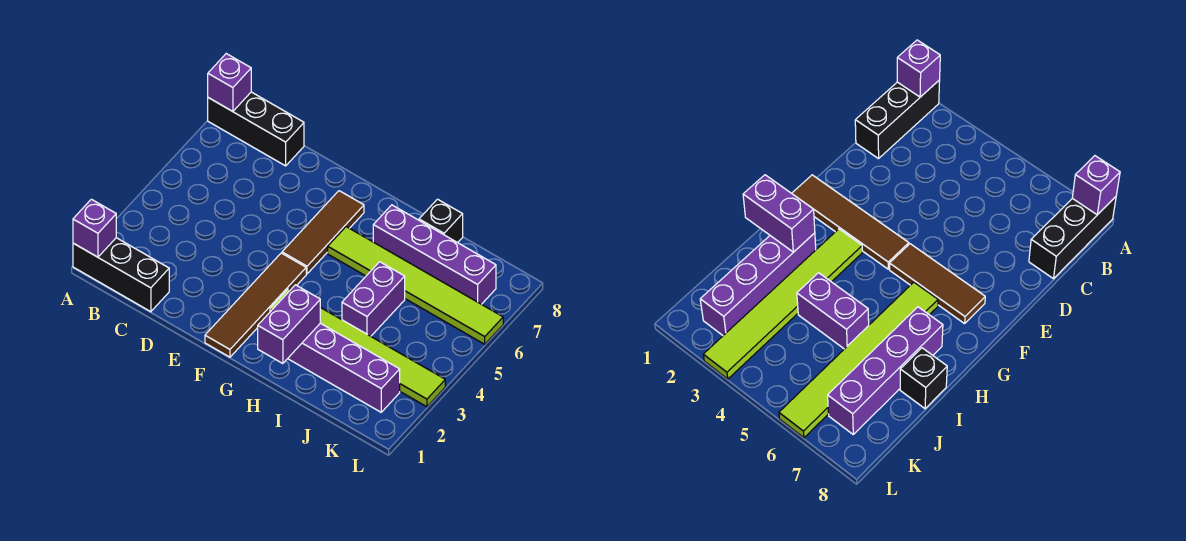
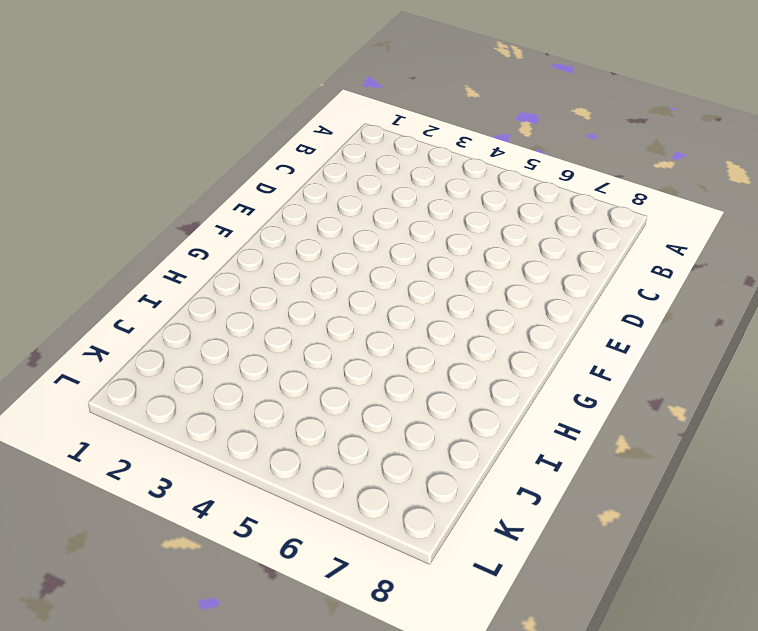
none -> black 1x3 brick [73,238,169,312]
none -> black 1x3 brick [208,92,304,166]
none -> brown 1x4 tile [205,253,306,357]

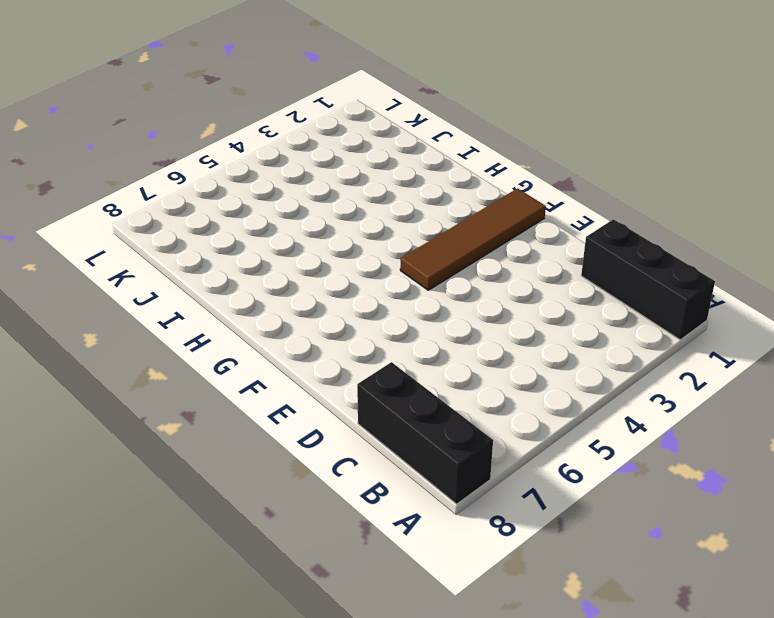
none -> brown 1x3 tile [282,191,364,274]
none -> lime 1x6 tile [270,289,445,407]
none -> lime 1x6 tile [328,227,503,344]

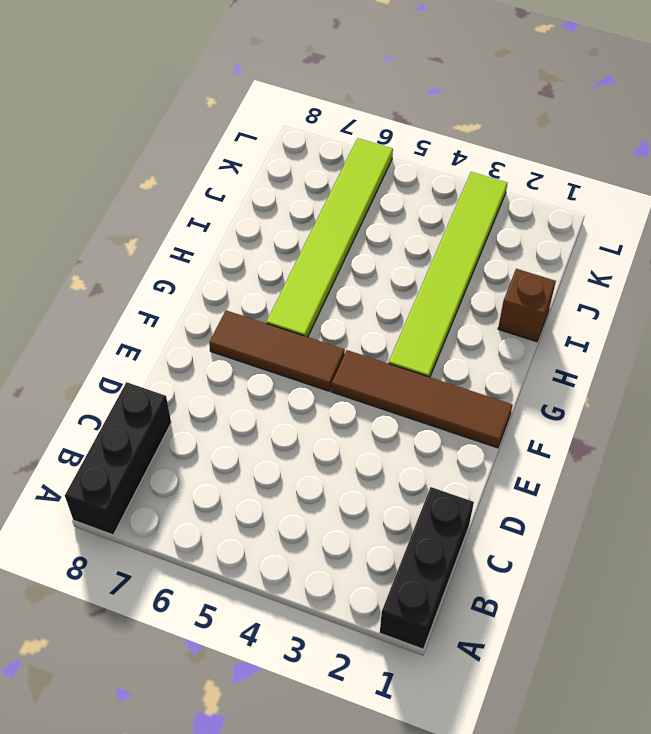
brown 1x1 brick [498,269,556,342] -> none
none -> purple 1x4 brick [288,323,400,412]
none -> purple 1x4 brick [373,205,496,304]
none -> purple 1x2 brick [342,262,405,336]

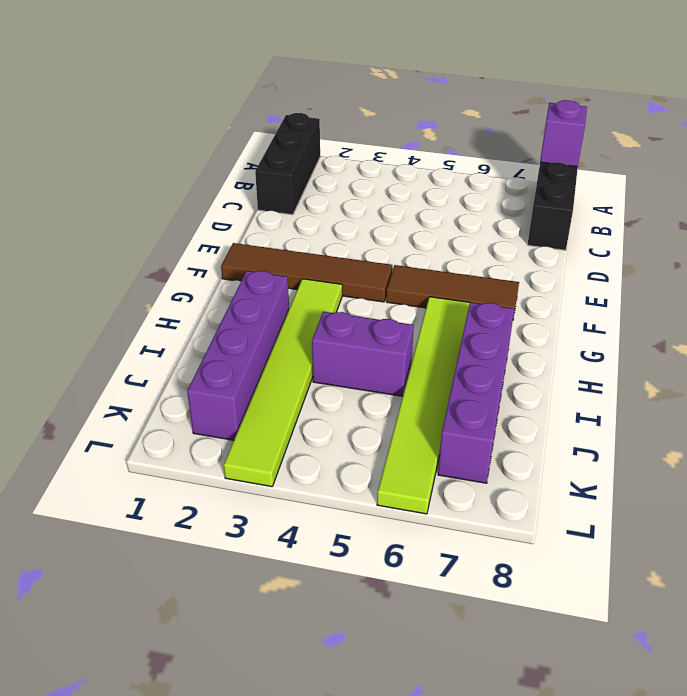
none -> black 1x1 brick [419,199,463,243]
none -> purple 1x1 brick [73,199,116,257]
none -> purple 1x2 brick [258,285,320,364]

